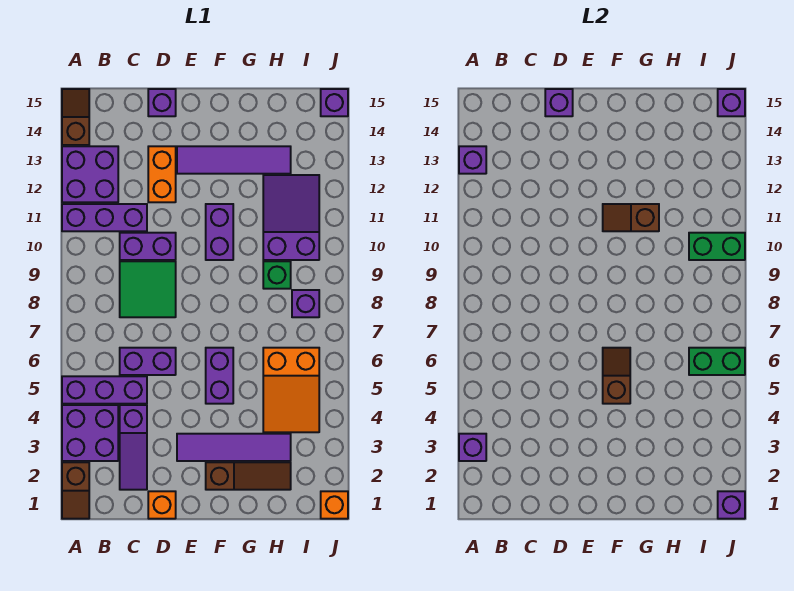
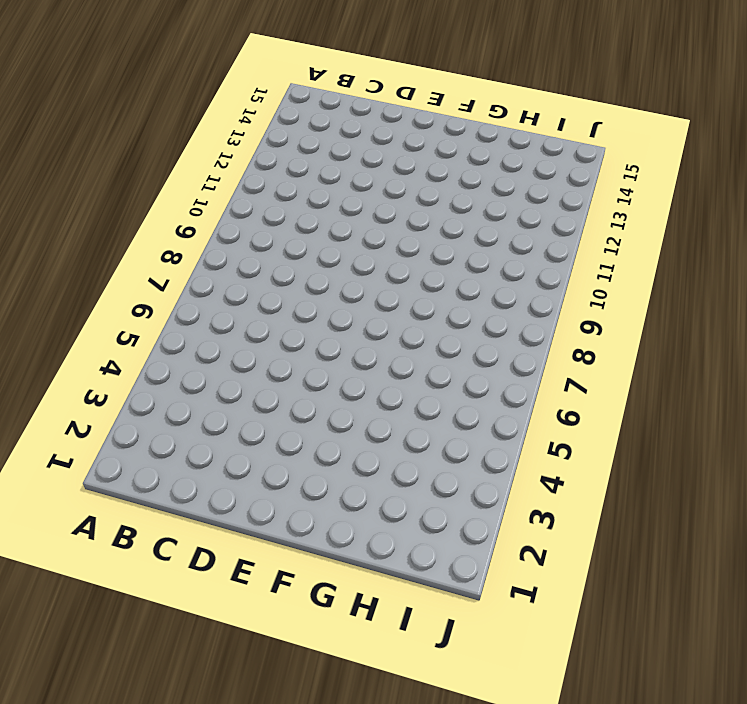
none -> brown 1x2 slope [62,462,89,519]
none -> purple 2x2 brick [62,405,118,461]
none -> purple 1x3 brick [62,376,147,404]
none -> purple 1x3 brick [62,204,147,231]

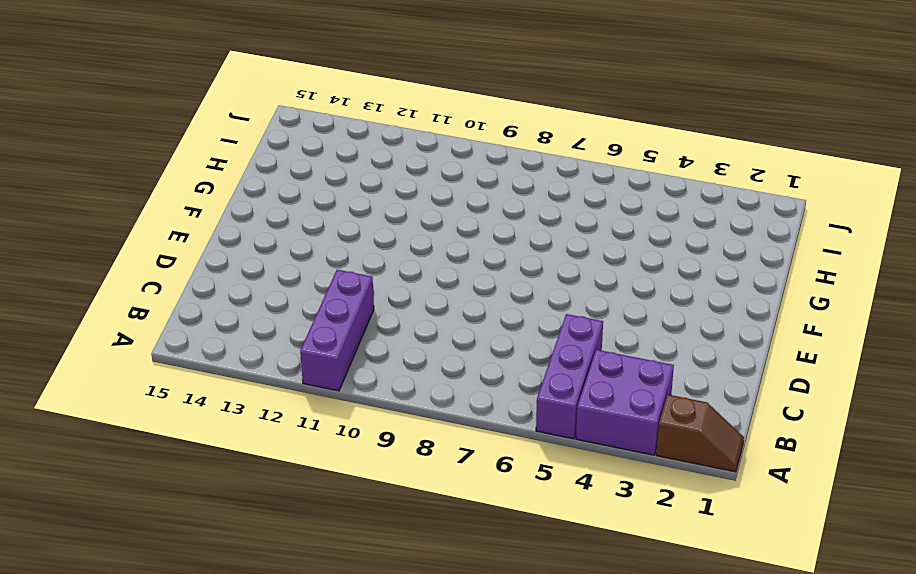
none -> purple 2x2 brick [62,146,118,202]
none -> brown 1x2 slope [62,89,89,145]
none -> purple 1x3 slope [120,405,147,490]
none -> purple 1x2 brick [120,348,176,375]

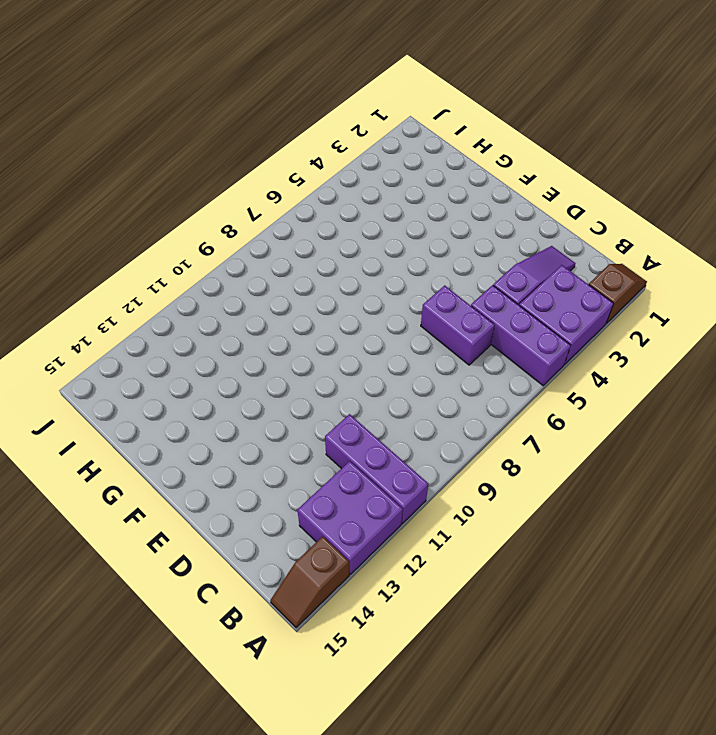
none -> green 2x2 tile [120,261,176,317]
none -> purple 1x2 brick [120,233,176,260]
none -> orange 1x1 brick [148,491,176,519]
none -> orange 1x2 brick [148,146,176,202]

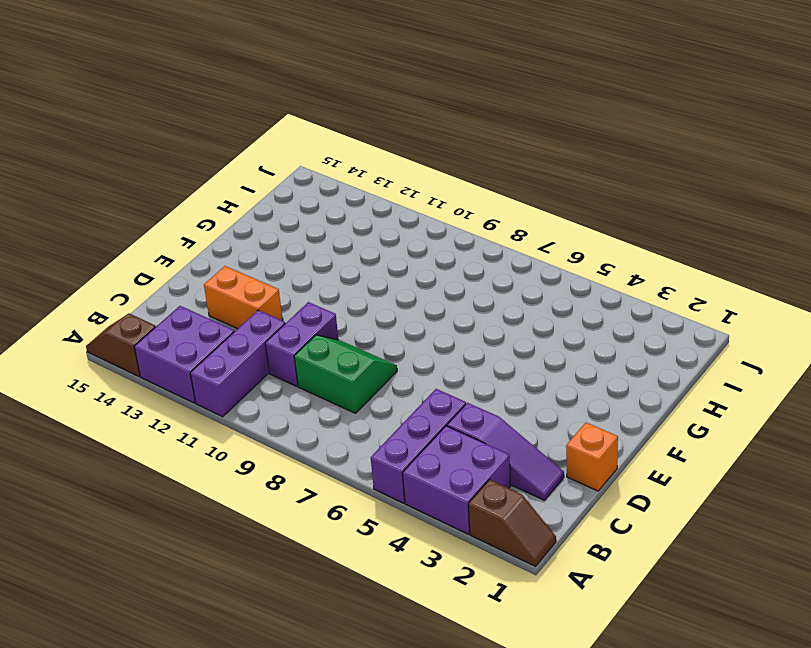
green 2x2 slope [294,335,397,413] -> green 2x2 tile [120,261,176,317]
none -> purple 1x2 brick [120,348,176,375]
none -> purple 1x1 brick [148,89,176,116]
none -> purple 1x4 tile [177,434,291,461]
none -> purple 1x4 tile [177,146,291,174]

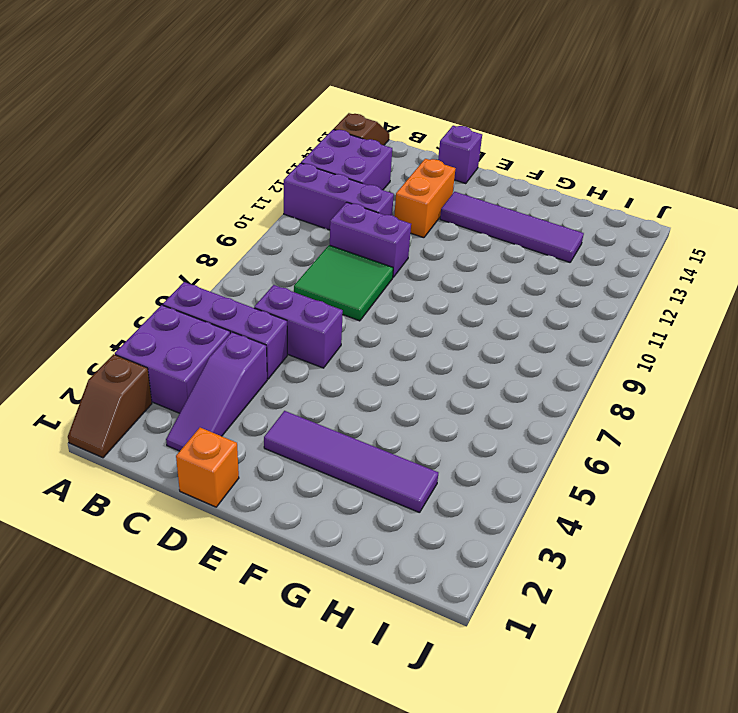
none -> brown 1x3 slope [206,462,291,490]
none -> purple 1x2 brick [206,348,233,404]
none -> purple 1x2 brick [206,204,233,260]
none -> orange 2x3 slope [263,348,319,432]

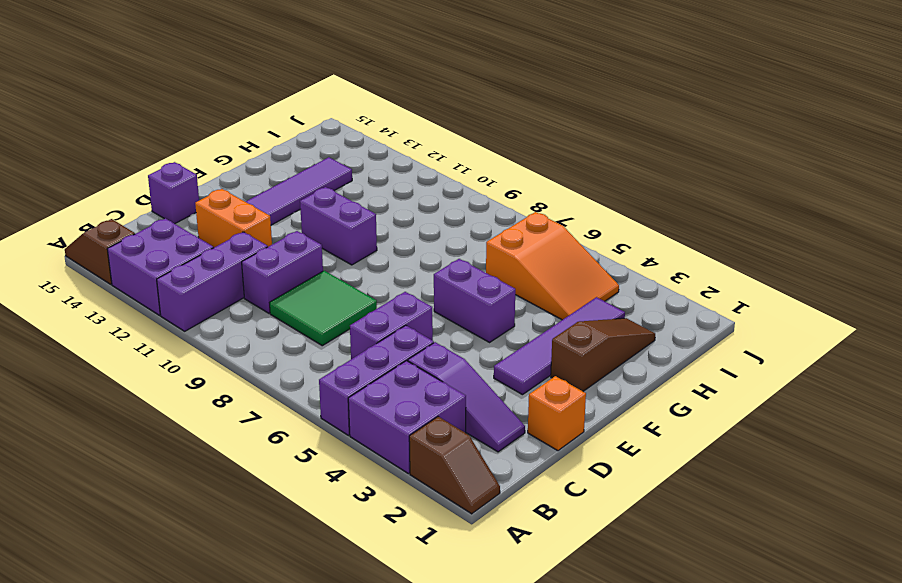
none -> green 1x1 brick [263,261,291,289]
none -> purple 2x3 slope [263,175,319,260]
none -> purple 1x1 brick [292,290,319,317]
none -> orange 1x1 brick [321,491,348,519]

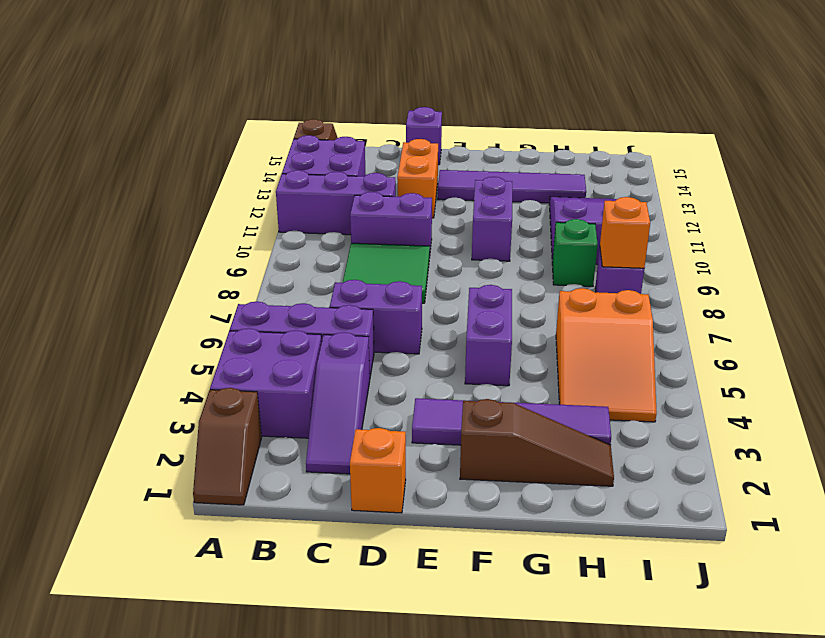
orange 1x1 brick [600,197,650,268] -> orange 1x1 brick moved to [321,491,348,519]
none -> purple 1x1 brick [321,89,348,116]
none -> purple 1x1 brick [459,434,486,461]
none -> purple 1x1 brick [459,146,486,174]
none -> purple 1x1 brick [545,89,573,116]

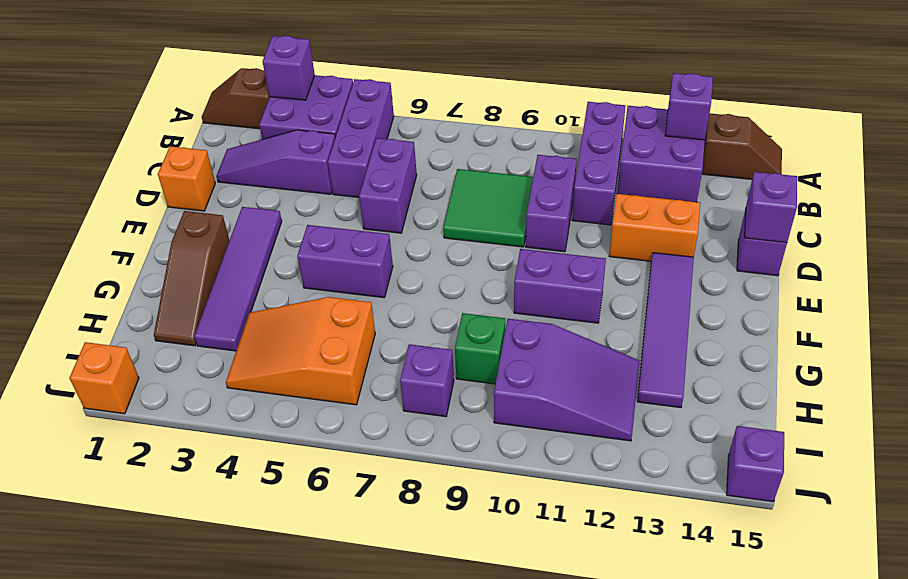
none -> brown 1x2 slope [603,348,630,404]
none -> brown 1x2 slope [603,204,659,231]
none -> green 1x2 brick [689,348,745,375]
none -> green 1x2 brick [689,233,745,260]

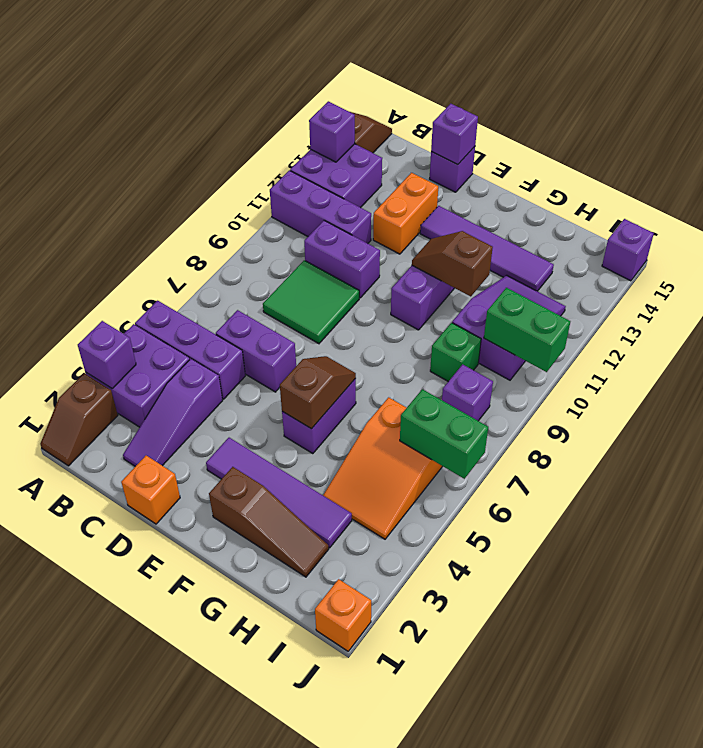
none -> purple 1x1 brick [718,491,745,519]
none -> purple 1x1 brick [718,89,745,116]

